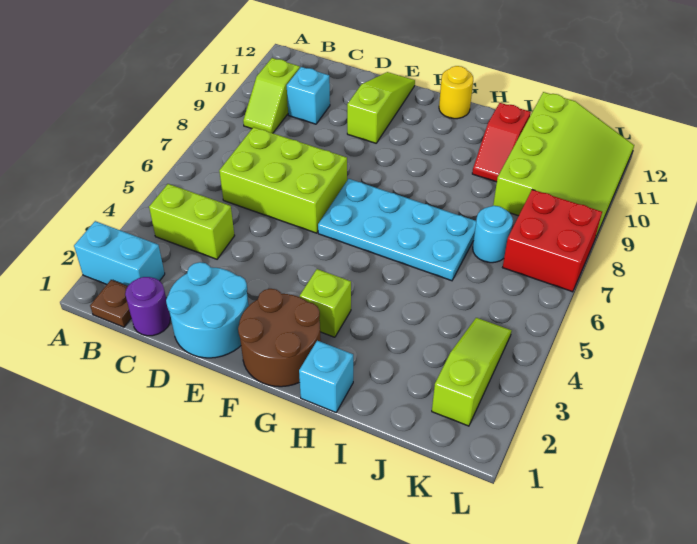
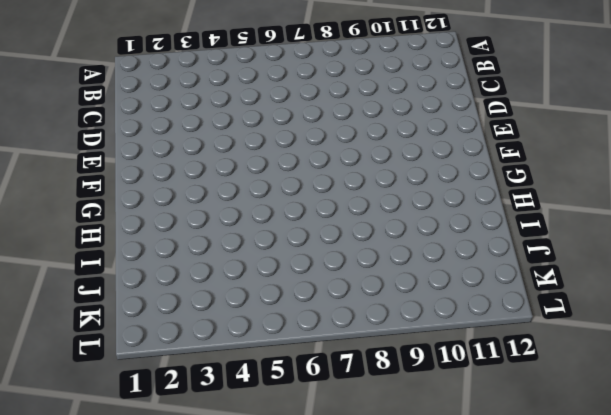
none -> cyan 1x2 brick [74,221,165,286]
none -> brown 1x1 plate [90,280,131,327]
none -> lime 1x2 brick [149,184,235,259]

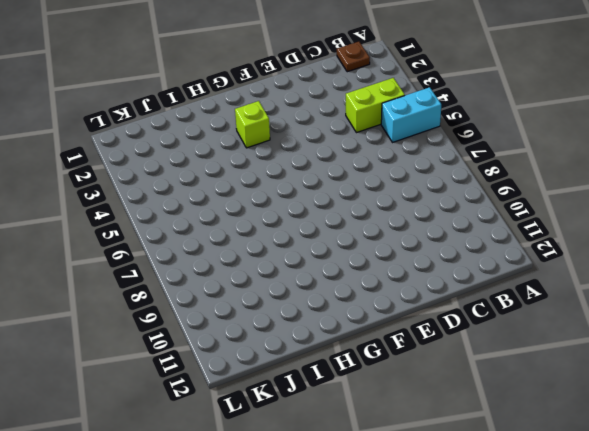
cyan 1x2 brick [381,87,441,143] -> cyan 1x2 brick moved to [74,221,165,286]
none -> lime 1x2 slope [243,58,300,133]
none -> purple 1x1 round brick [125,277,170,336]
none -> lime 2x3 brick [219,127,347,233]

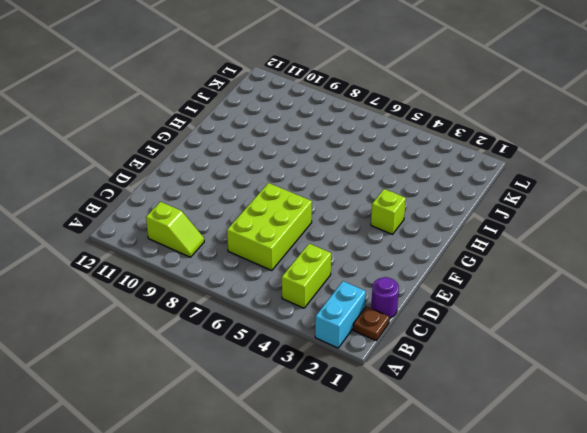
none -> cyan 1x1 brick [287,67,330,124]
none -> cyan 2x2 round brick [166,262,249,358]
none -> lime 1x3 slope [347,72,415,143]

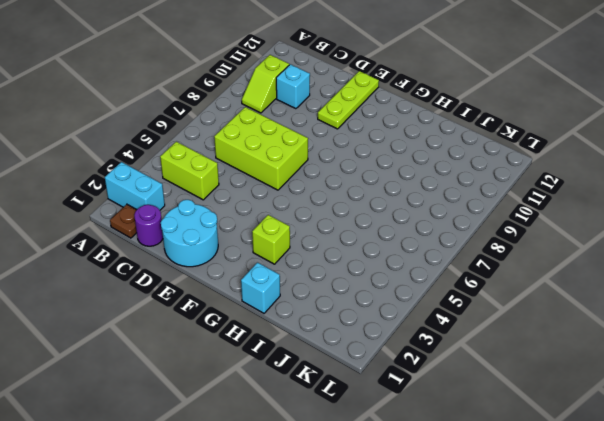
lime 1x3 plate [318,71,379,129] -> lime 1x3 slope [347,72,415,143]
none -> brown 2x2 round brick [238,289,321,387]
none -> cyan 2x4 plate [318,179,476,281]
none -> yellow 1x1 round brick [439,66,473,119]

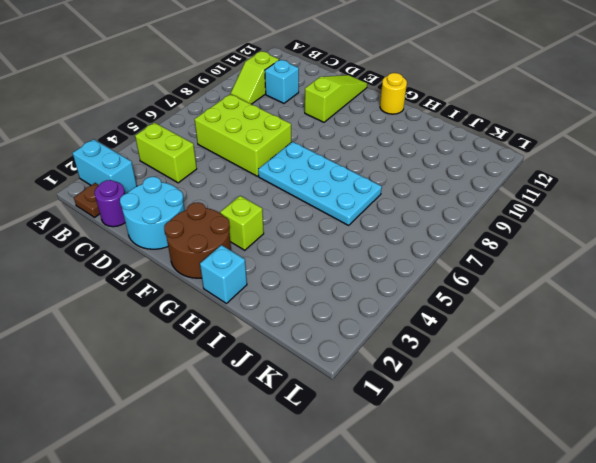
none -> red 1x2 slope [472,103,531,182]
none -> cyan 1x1 round brick [473,206,513,263]
none -> lime 3x4 slope [493,92,634,238]

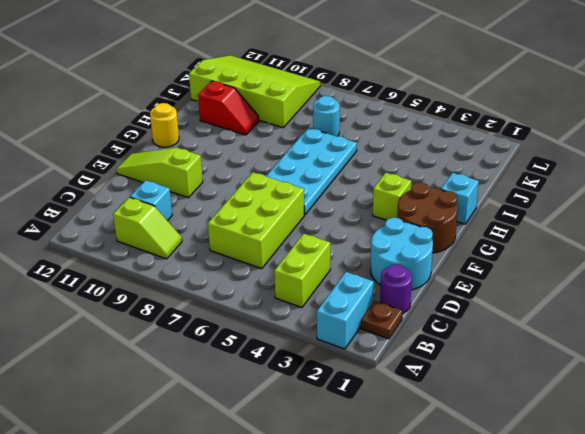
none -> lime 1x3 slope [432,318,512,426]
none -> red 2x2 brick [503,190,602,292]

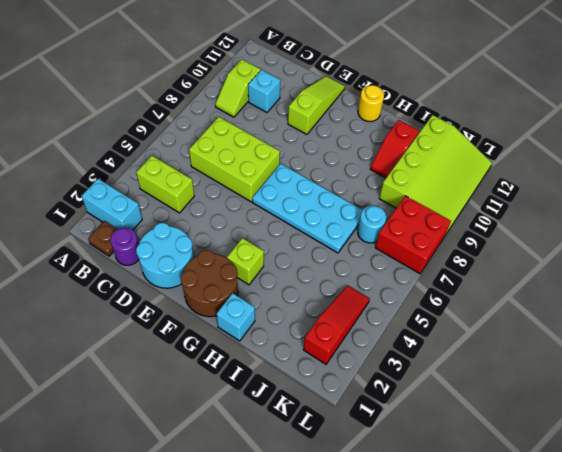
red 1x3 slope [304,286,370,364] -> lime 1x3 slope [432,318,512,426]

